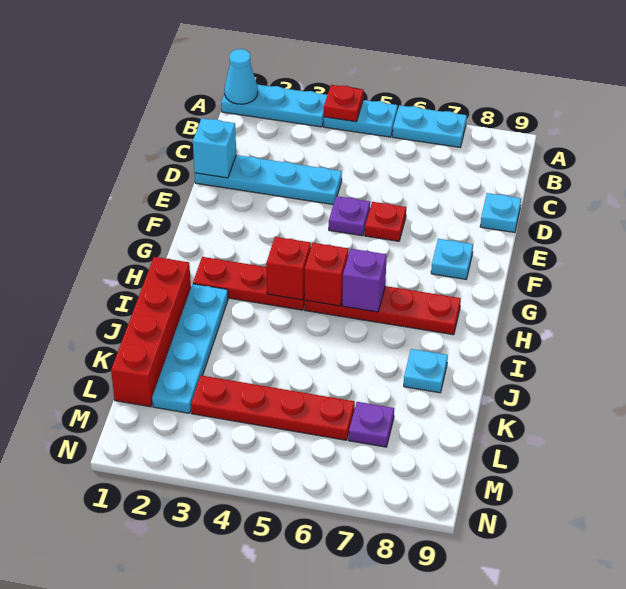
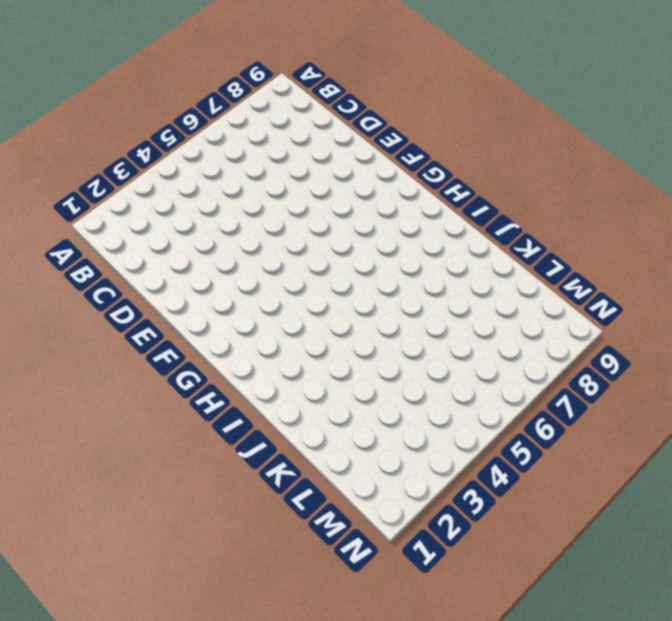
none -> cyan 1x3 plate [221,85,327,127]
none -> cyan 1x2 plate [324,100,398,137]
none -> cyan 1x2 plate [393,105,467,147]

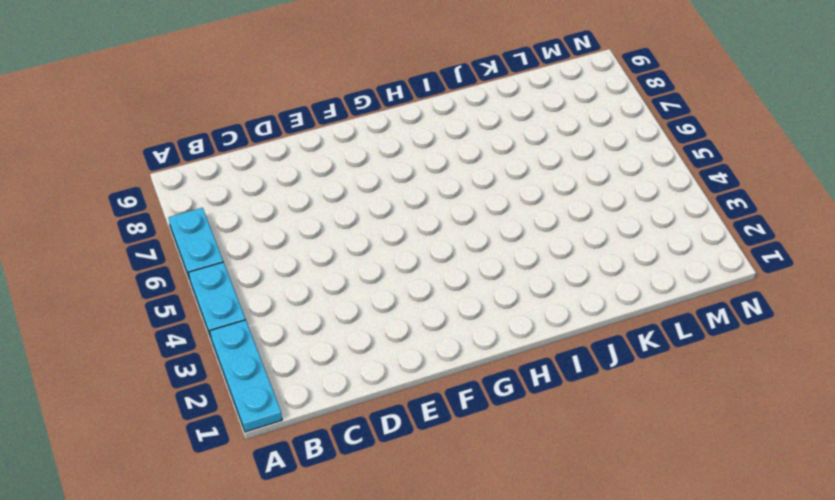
none -> cyan 1x4 plate [195,155,342,205]
none -> cyan 1x1 plate [480,193,521,233]
none -> purple 1x1 plate [329,196,370,236]

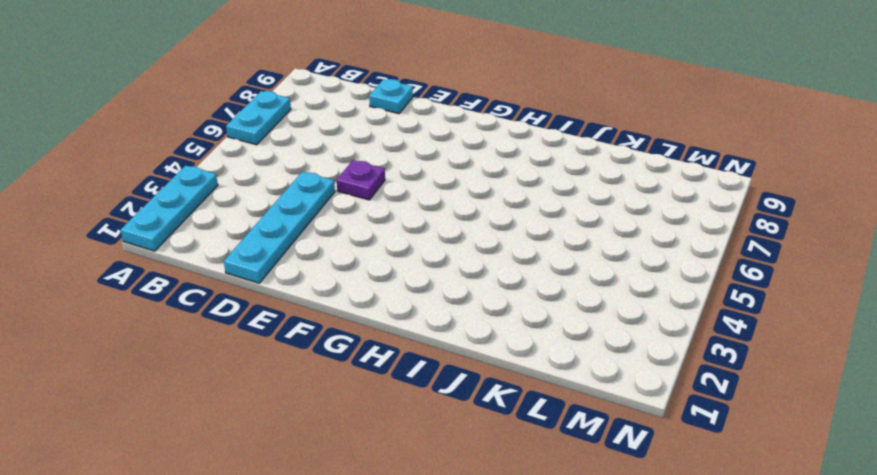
none -> cyan 1x2 plate [324,100,398,137]
none -> red 1x1 plate [365,202,406,241]
none -> cyan 1x1 plate [431,239,473,279]

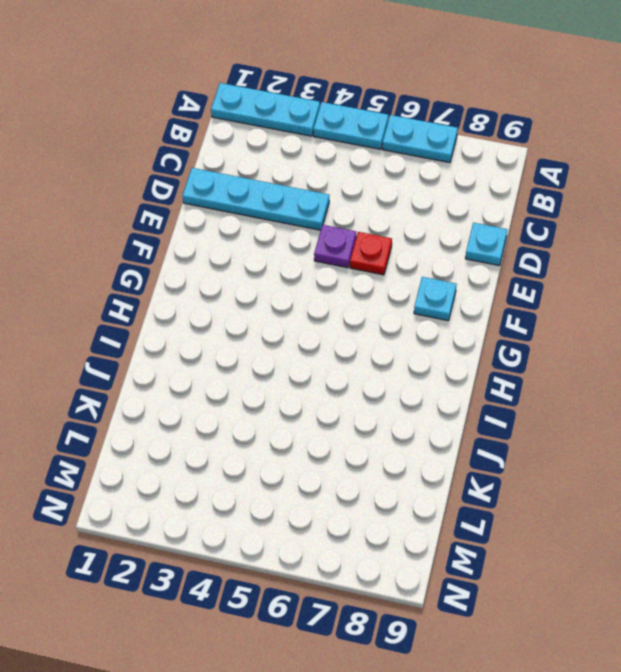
none -> red 1x3 plate [193,257,305,310]
none -> red 1x4 plate [305,286,461,335]
none -> red 1x4 brick [111,257,191,407]

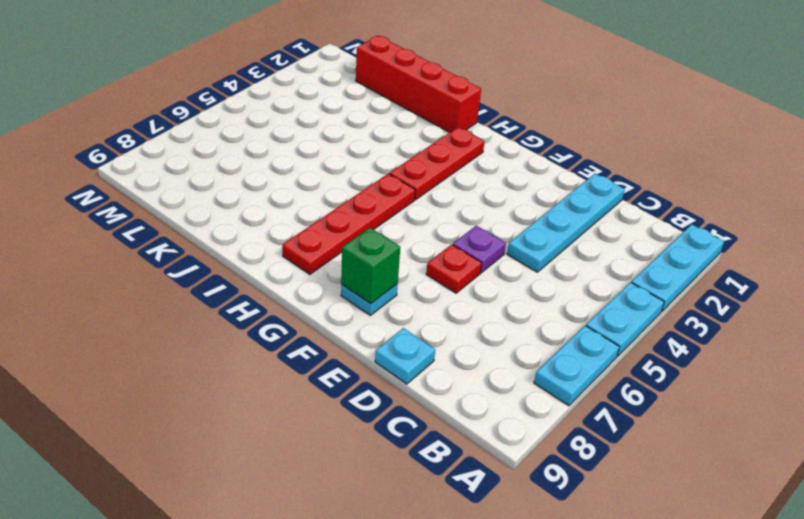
green 1x1 brick [341,228,400,303] -> none
none -> cyan 1x4 plate [152,284,228,413]
none -> cyan 1x1 plate [404,349,448,393]
none -> red 1x4 plate [191,375,355,440]

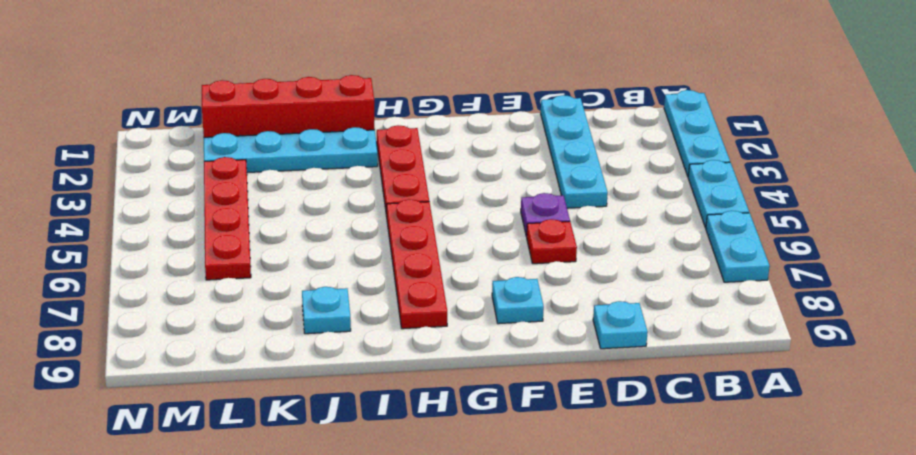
none -> purple 1x1 plate [349,402,394,447]
none -> cyan 1x1 cone [225,49,258,104]
none -> red 1x1 plate [324,85,363,122]

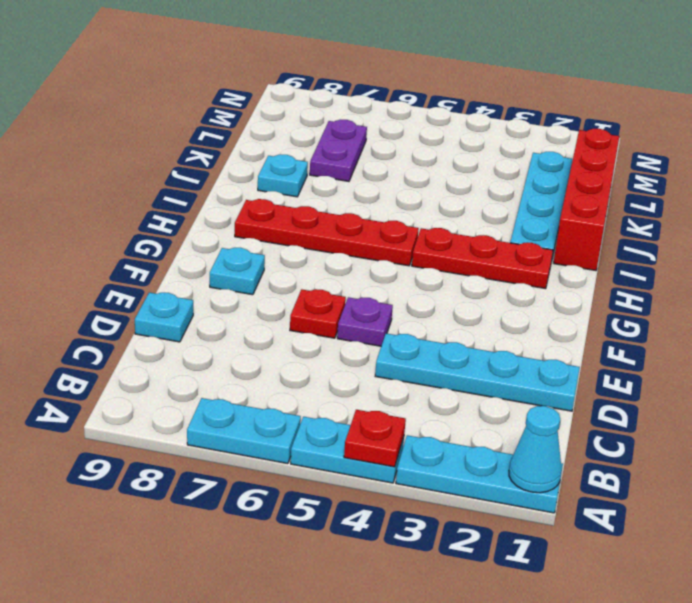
purple 1x2 plate [310,120,367,181] -> purple 1x1 plate [349,402,394,447]
none -> red 1x4 plate [191,375,355,440]
none -> cyan 1x1 brick [193,118,236,178]
none -> red 1x1 brick [266,237,311,300]

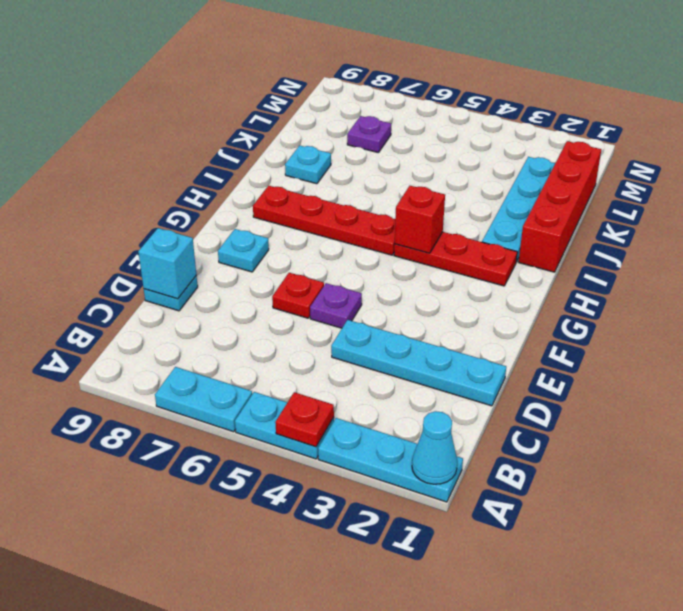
cyan 1x1 brick [138,228,196,299] -> cyan 1x1 brick moved to [193,118,236,178]
none -> red 1x4 plate [191,375,355,440]
none -> red 1x1 brick [305,243,349,306]
none -> purple 1x1 brick [342,249,387,312]

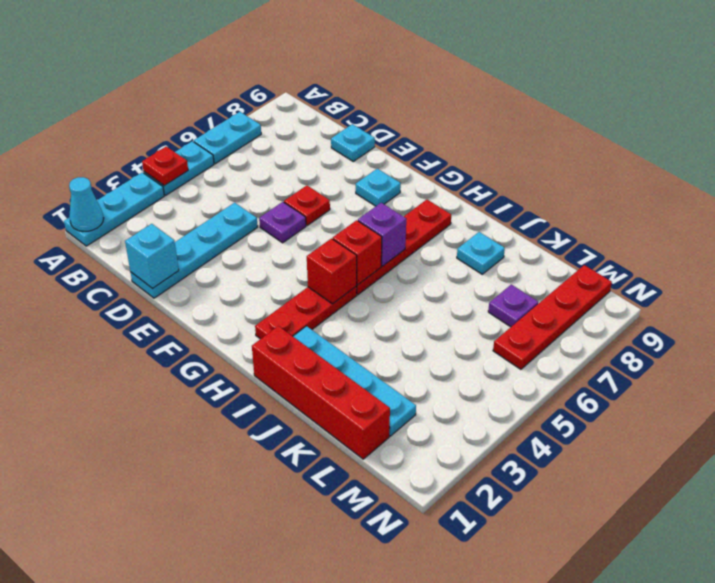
red 1x4 plate [493,265,612,369] -> red 1x4 plate moved to [191,375,355,440]

